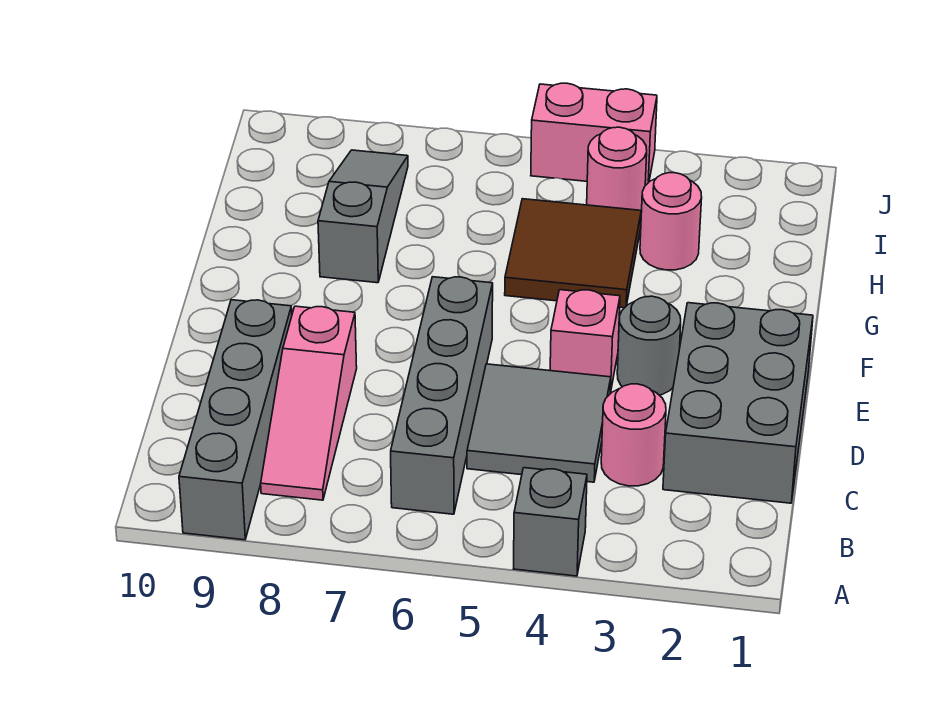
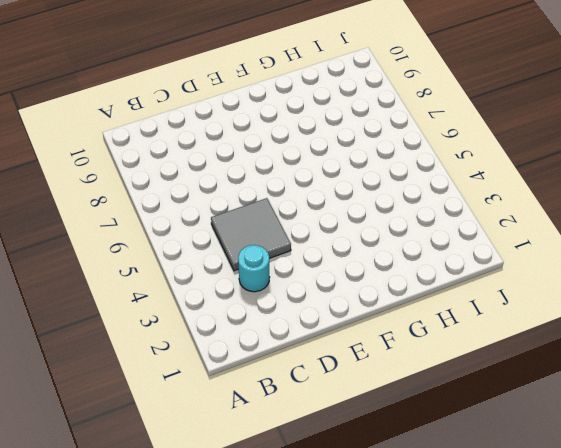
cyan 1x1 round brick [238,245,270,292] -> pink 1x1 round brick [601,384,666,486]
none -> grey 1x1 brick [514,468,587,576]
none -> grey 1x4 brick [179,300,292,540]
none -> grey 1x4 brick [391,277,493,514]

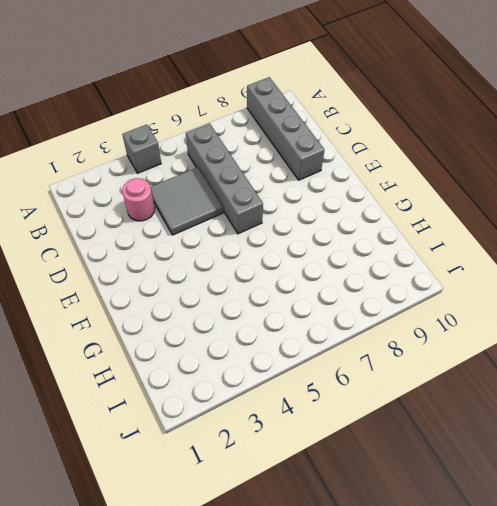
none -> pink 1x3 slope [261,306,357,500]
none -> grey 2x3 brick [663,303,813,503]
none -> grey 1x1 round brick [617,296,681,395]

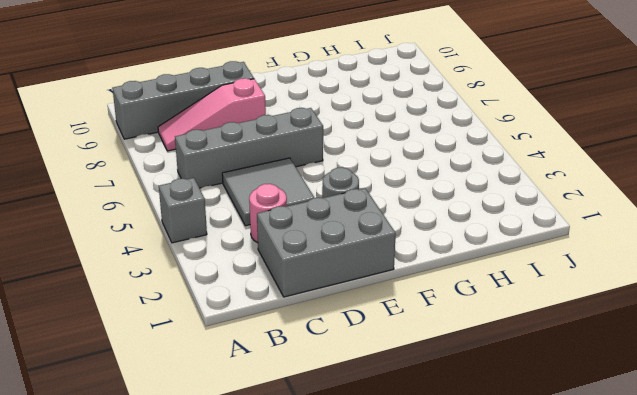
none -> pink 1x1 brick [550,290,620,393]
none -> brown 2x2 tile [505,199,641,308]
none -> grey 1x3 slope [318,150,408,283]

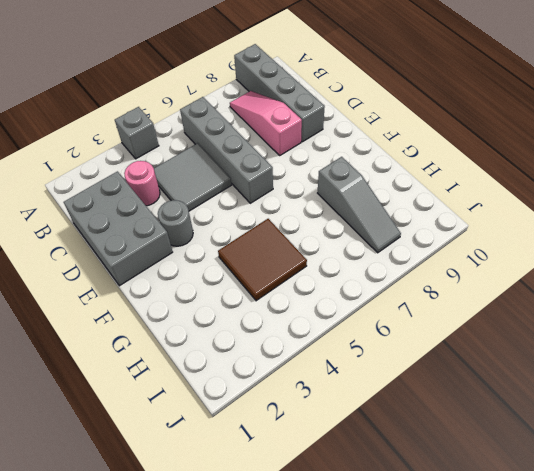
none -> pink 1x1 brick [550,290,620,393]
none -> pink 1x1 round brick [640,173,702,270]
none -> pink 1x1 round brick [587,127,647,212]

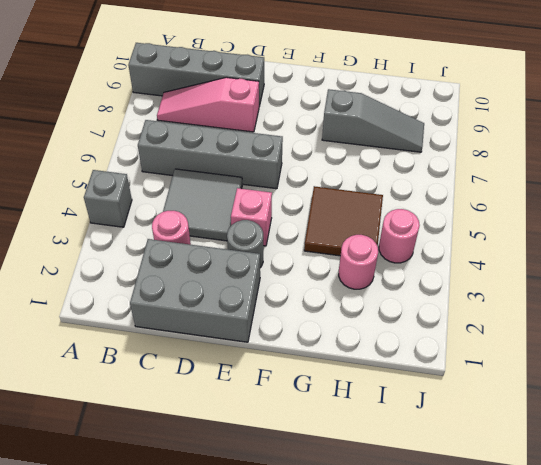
none -> pink 1x2 brick [531,83,657,186]

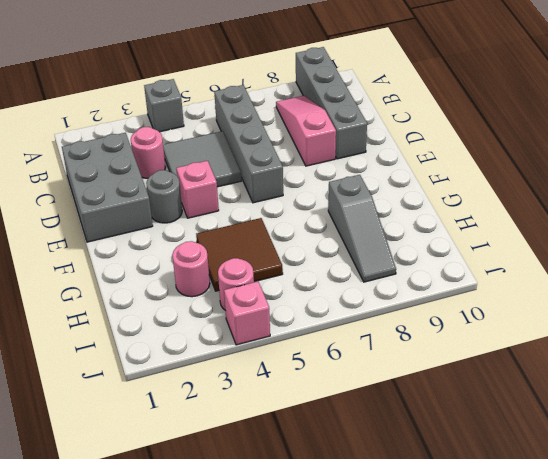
pink 1x1 brick [224,282,270,345] -> pink 1x2 brick [531,83,657,186]

